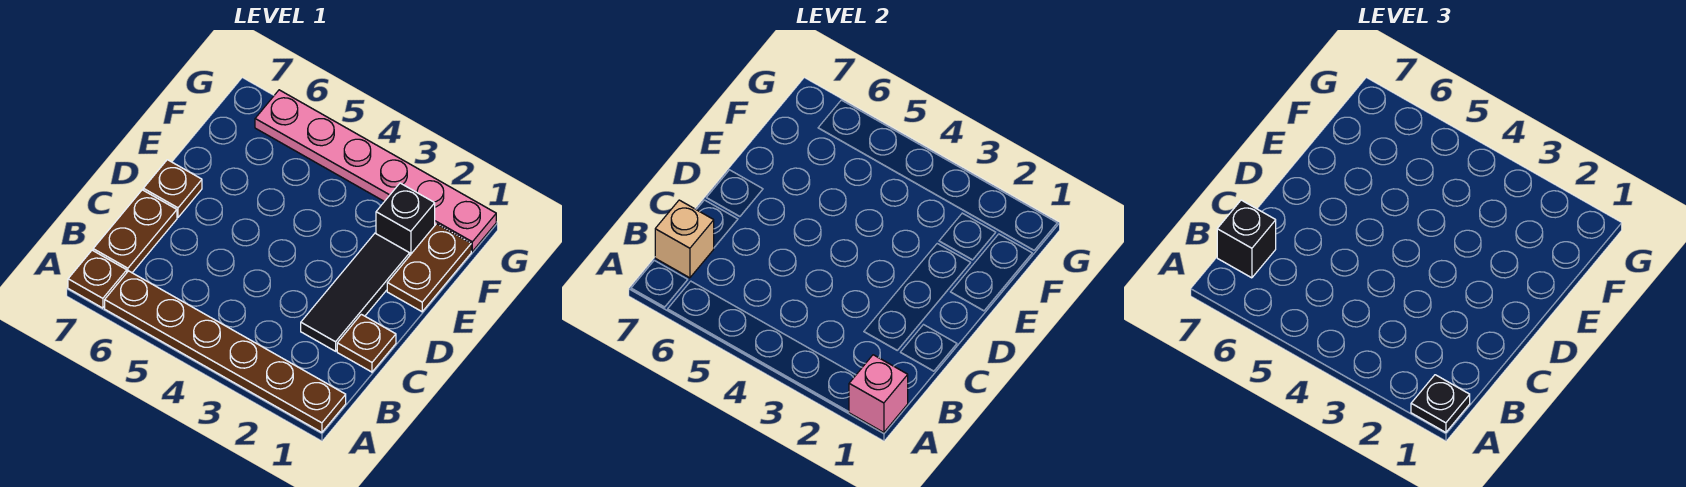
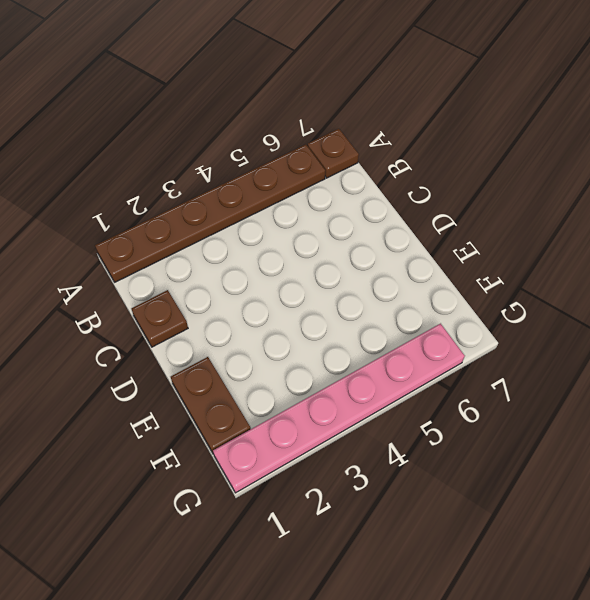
none -> brown 1x2 plate [93,190,177,273]
none -> black 1x3 tile [301,233,410,351]
none -> brown 1x1 plate [143,160,202,217]

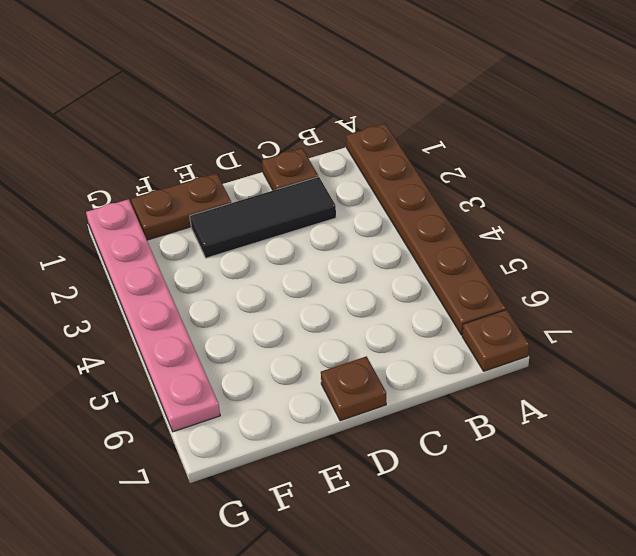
none -> brown 1x2 plate [93,190,177,273]
none -> black 1x1 brick [376,183,435,255]
none -> pink 1x1 brick [849,355,908,432]

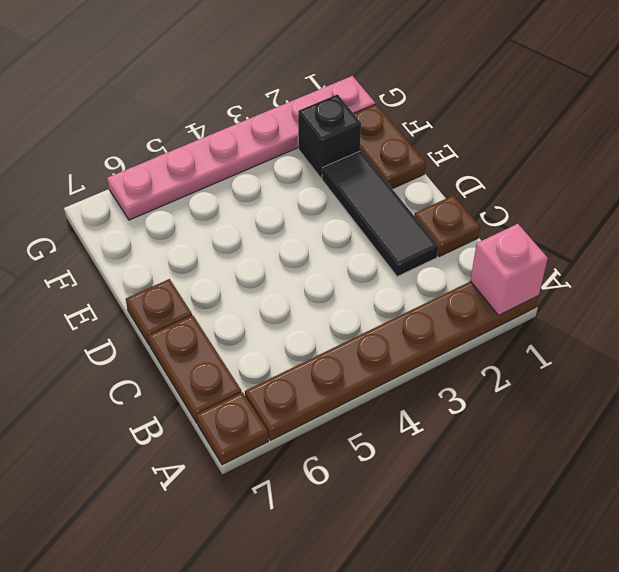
none -> tan 1x1 brick [655,200,714,278]
none -> black 1x1 plate [1411,375,1470,432]
none -> black 1x1 brick [1217,200,1276,278]

